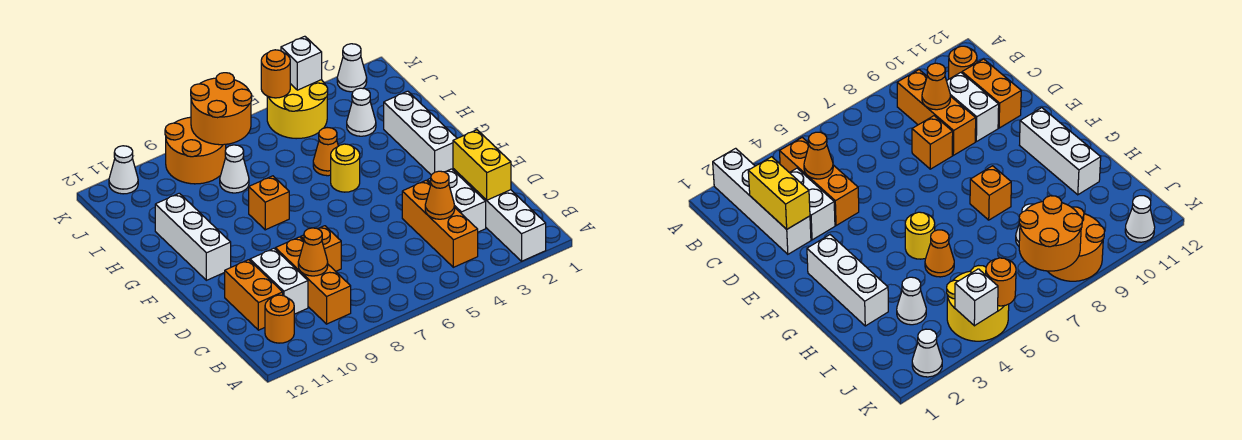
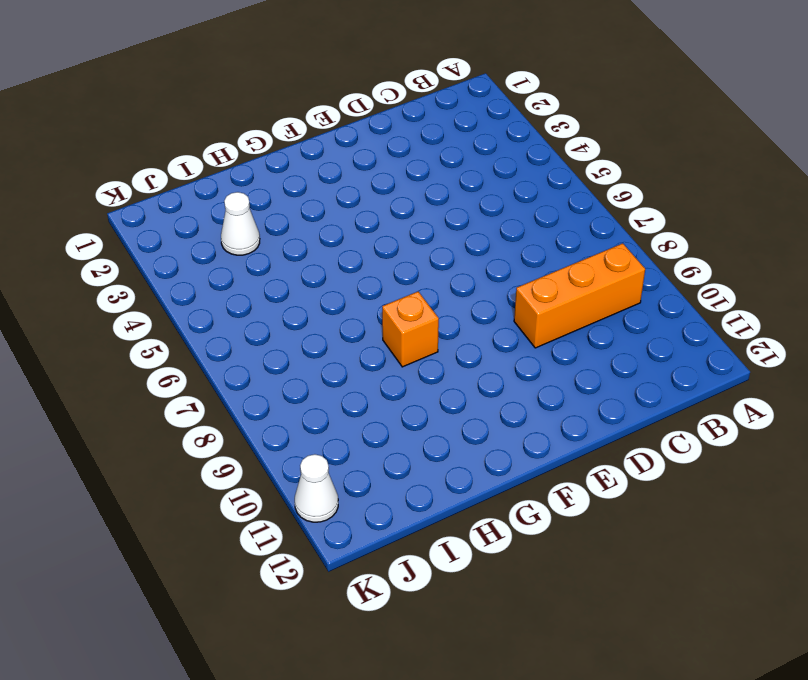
none -> white 1x4 brick [453,169,546,261]
none -> orange 1x3 brick [402,180,478,267]
none -> orange 1x1 round brick [265,295,294,343]

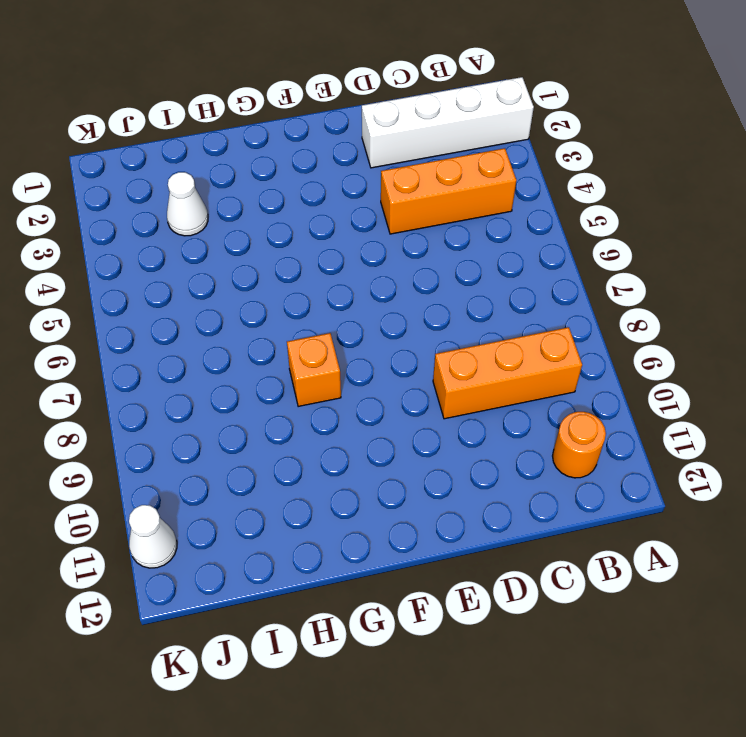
none -> white 1x2 brick [428,169,486,232]
none -> white 1x2 brick [250,248,308,314]
none -> orange 1x2 brick [225,260,283,330]

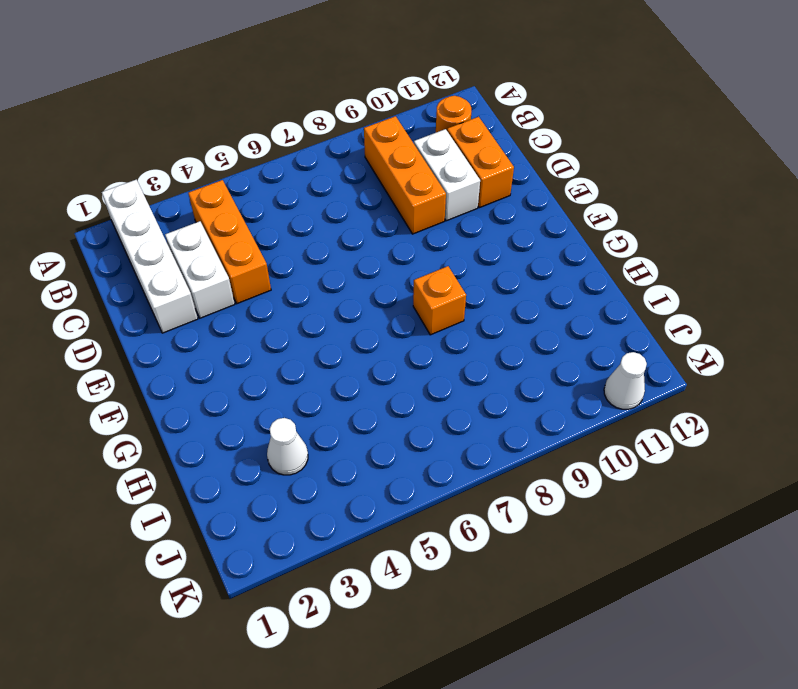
none -> orange 1x1 brick [301,226,341,271]
none -> white 1x3 brick [384,91,457,175]
none -> white 1x3 brick [155,193,231,280]

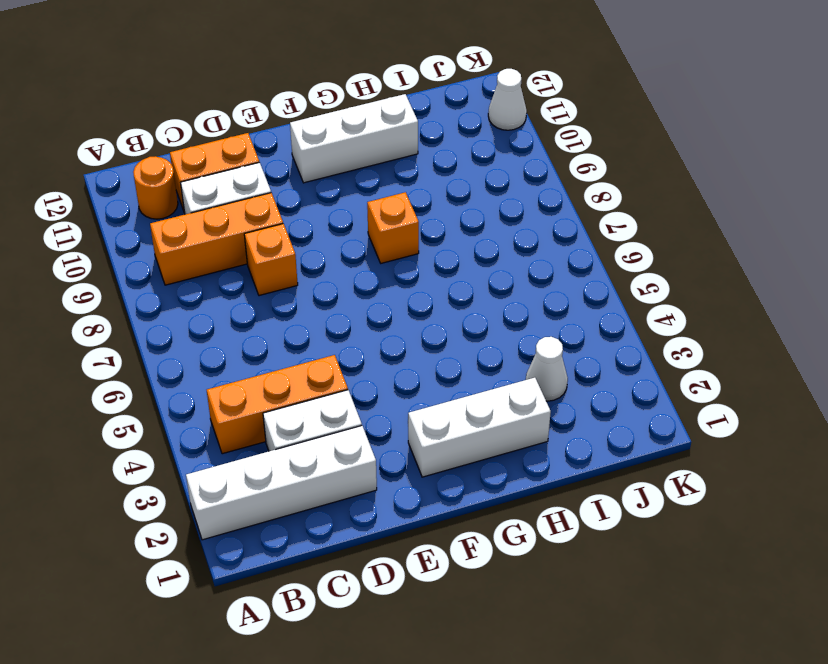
none -> yellow 1x1 round brick [331,144,360,192]
none -> orange 1x1 cone [313,128,338,176]
none -> white 1x1 cone [220,145,249,193]

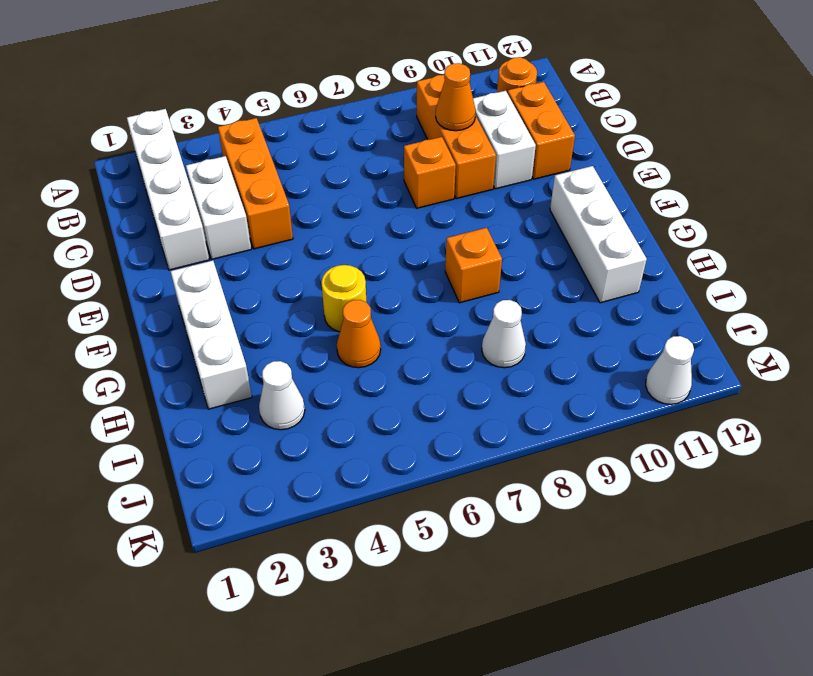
none -> yellow 2x2 round brick [267,80,328,139]
none -> orange 2x2 round brick [165,117,226,184]
none -> white 1x1 cone [337,44,367,92]

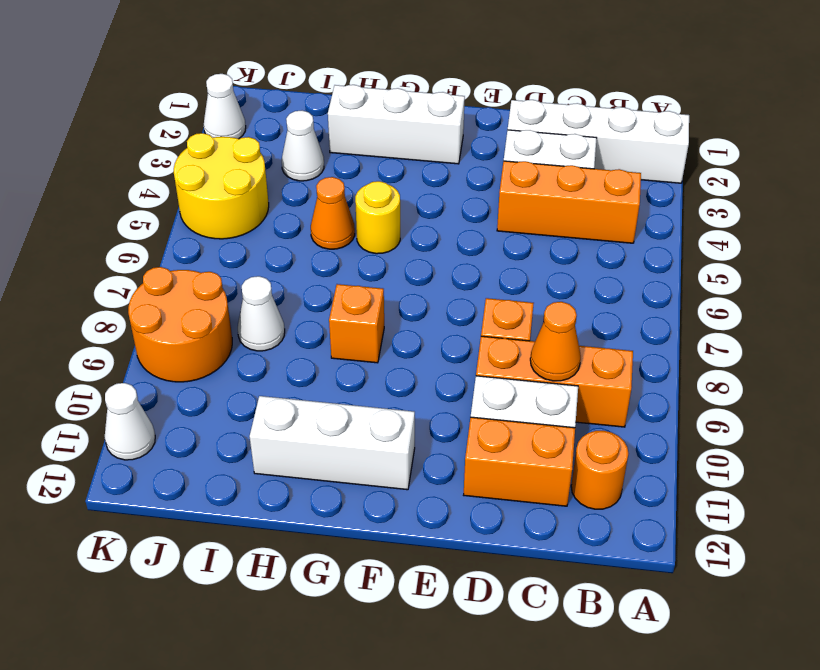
none -> yellow 1x2 brick [453,130,511,200]
none -> orange 1x1 cone [425,171,455,219]
none -> orange 2x2 round brick [191,73,252,145]

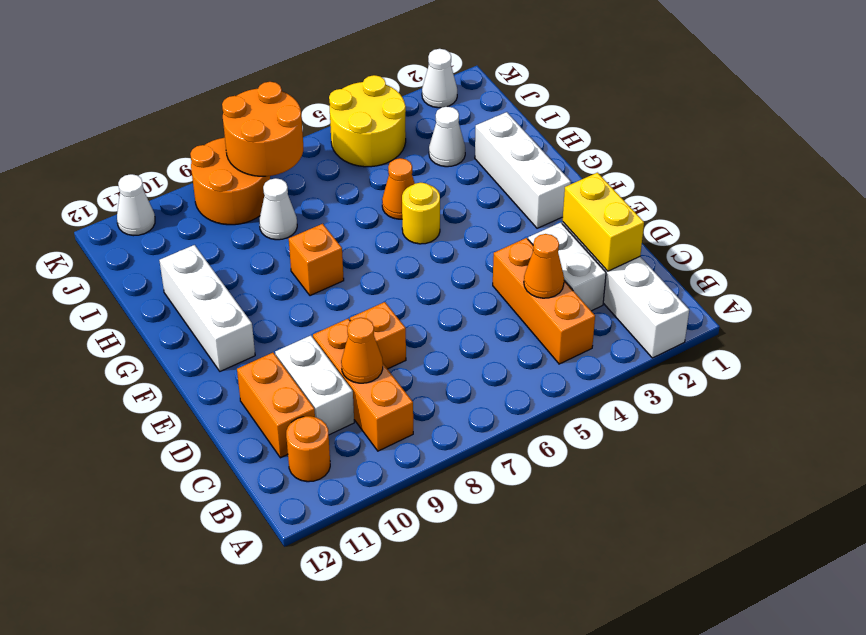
none -> white 1x1 brick [281,36,322,90]
none -> orange 1x1 round brick [261,50,290,98]

